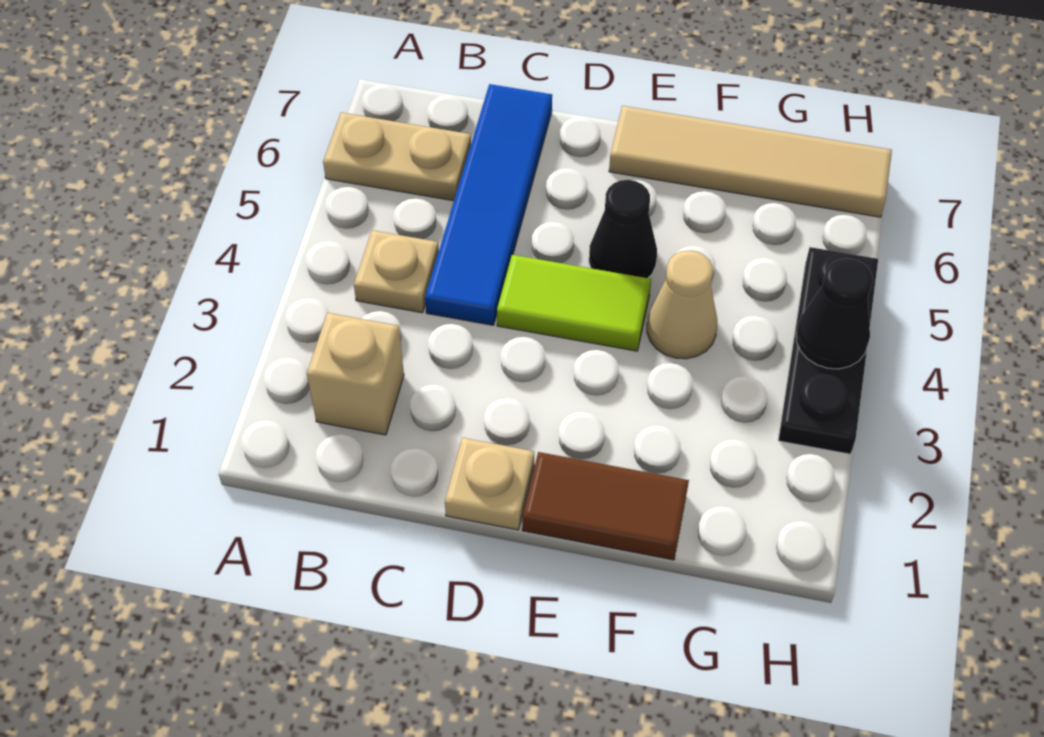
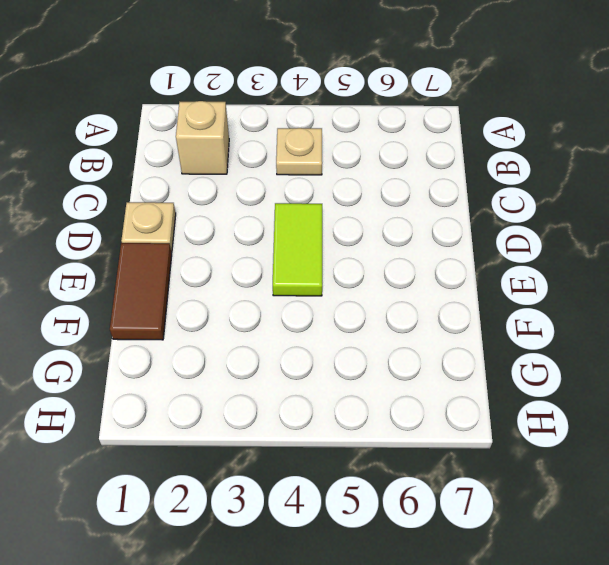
none -> tan 1x2 plate [323,113,471,201]
none -> blue 1x4 tile [425,84,552,325]
none -> black 1x1 cone [589,180,657,278]

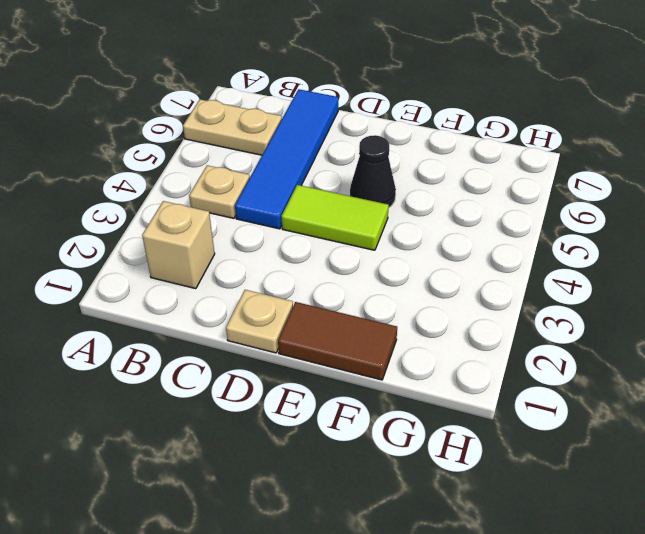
none -> tan 1x4 tile [609,106,892,217]
none -> tan 1x1 cone [647,251,717,359]
none -> black 1x3 plate [778,247,878,454]

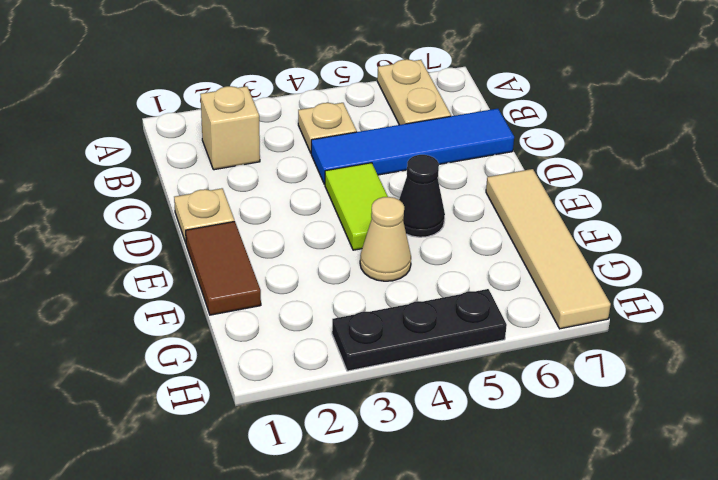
none -> black 1x1 cone [796,258,873,369]

